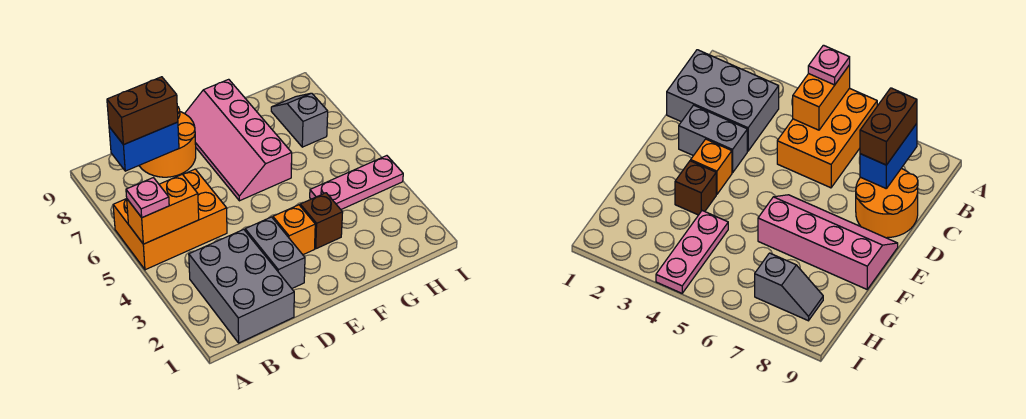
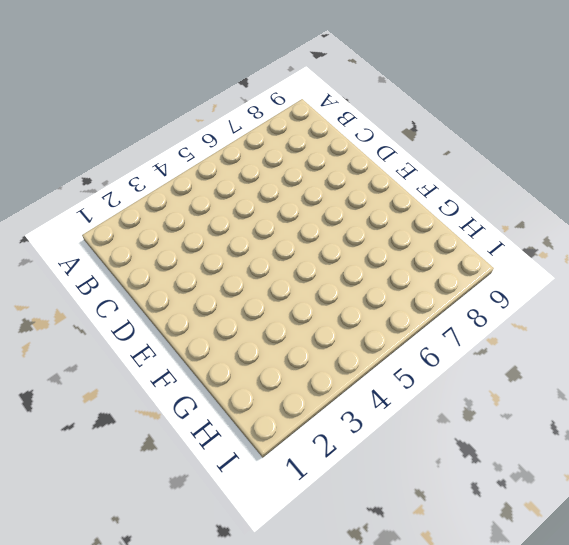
none -> orange 2x3 brick [113,169,227,270]
none -> grey 2x3 brick [189,229,294,343]
none -> orange 2x2 round brick [139,106,196,177]

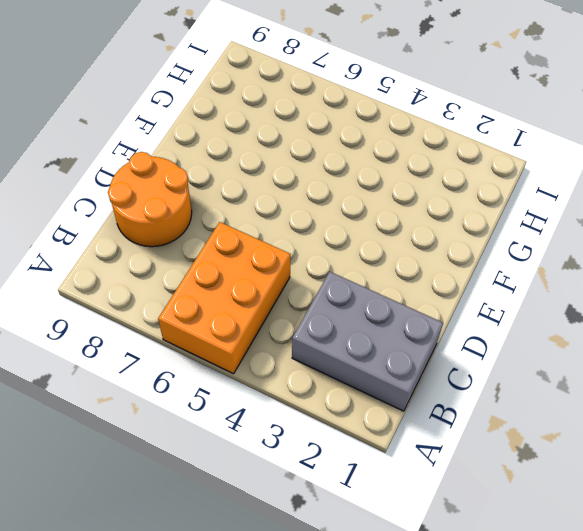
none -> grey 1x2 brick [245,217,305,288]
none -> orange 1x1 brick [273,205,315,255]
none -> pink 2x4 slope [185,79,292,201]

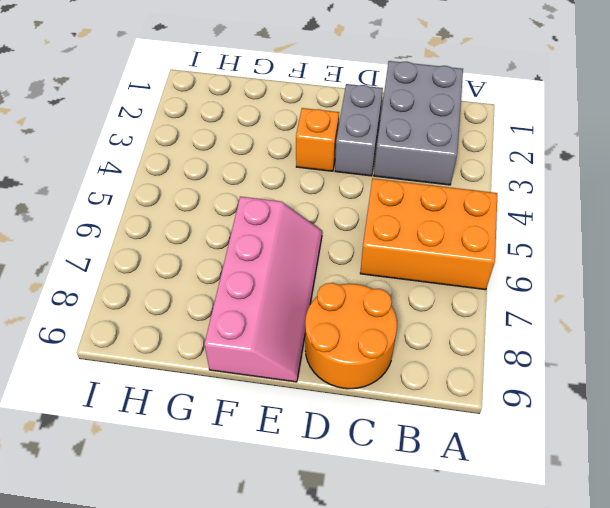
none -> brown 1x1 brick [300,193,343,249]
none -> pink 1x3 plate [310,156,403,209]
none -> grey 1x2 slope [271,93,328,147]

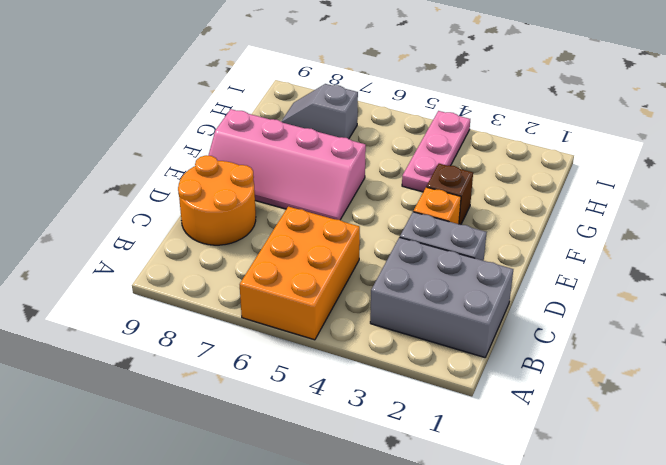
none -> orange 1x2 brick [127,174,199,244]
none -> blue 1x2 brick [109,122,179,171]
none -> pink 1x1 plate [126,178,169,218]

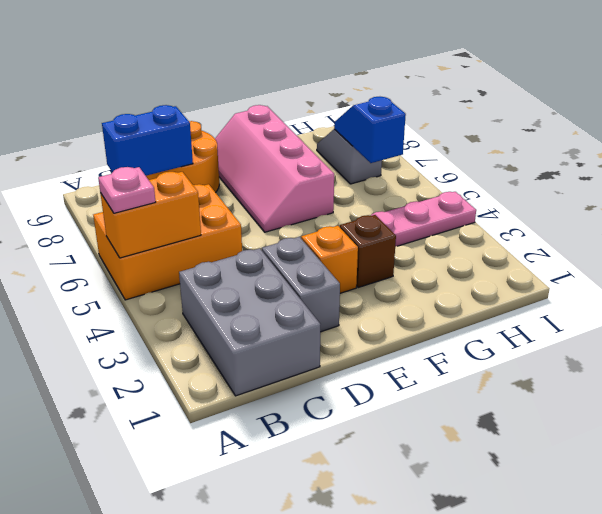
blue 1x2 slope [334,97,406,163] -> none
none -> brown 1x2 brick [107,77,178,145]

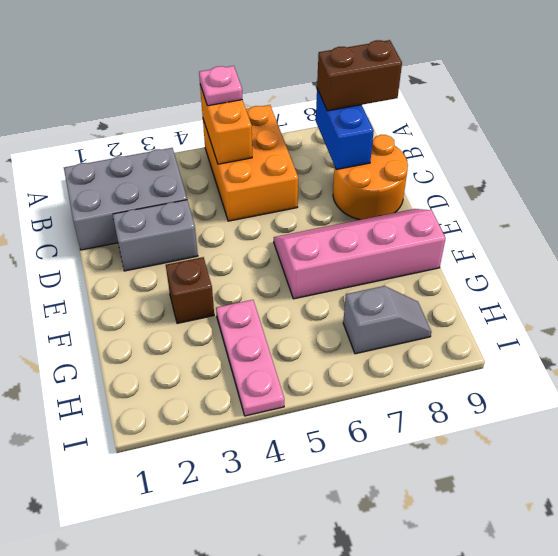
brown 1x2 brick [317,40,402,111] -> brown 1x2 brick turned to [107,77,178,145]
none -> orange 1x1 brick [273,205,315,255]

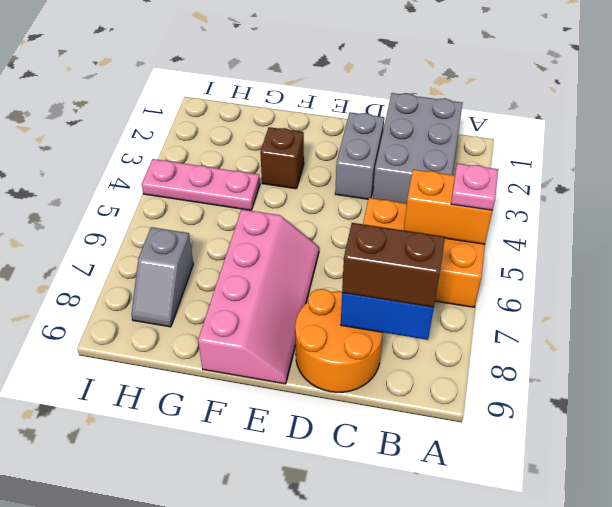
none -> orange 1x1 brick [273,205,315,255]

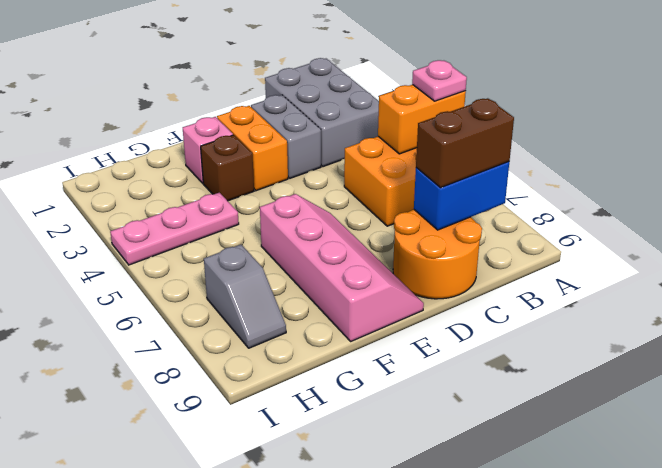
orange 1x2 brick [217,106,288,191] -> orange 1x1 brick [273,205,315,255]
pink 1x1 brick [183,117,233,183] -> none

